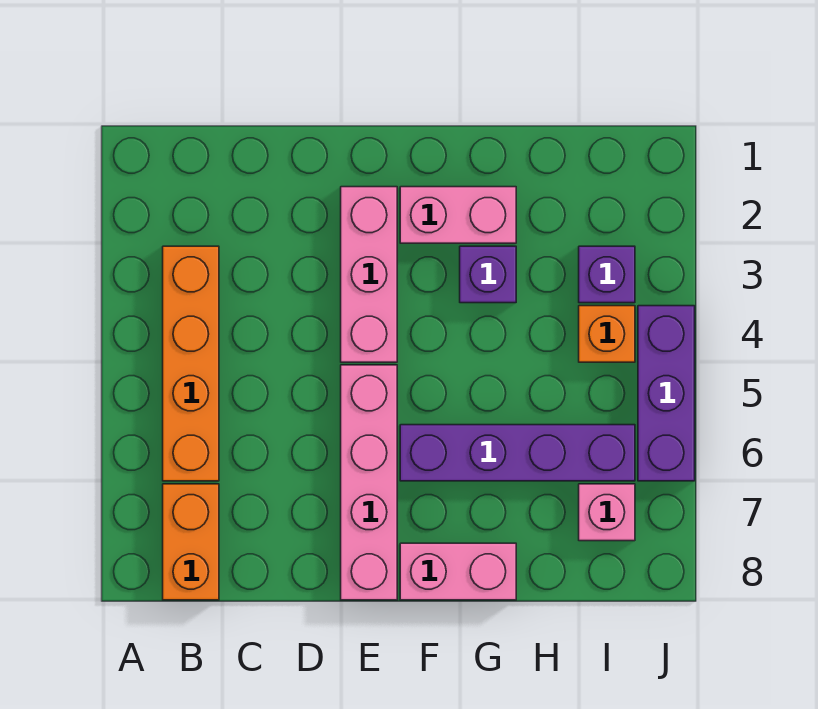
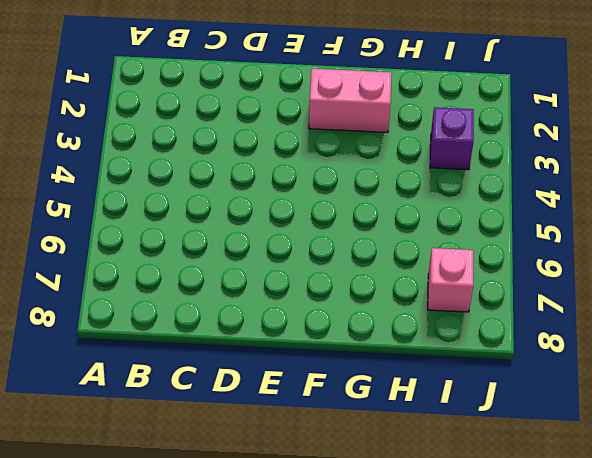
none -> orange 1x4 brick [163,246,219,481]
none -> orange 1x2 brick [163,484,219,600]
none -> pink 1x3 brick [341,187,397,362]

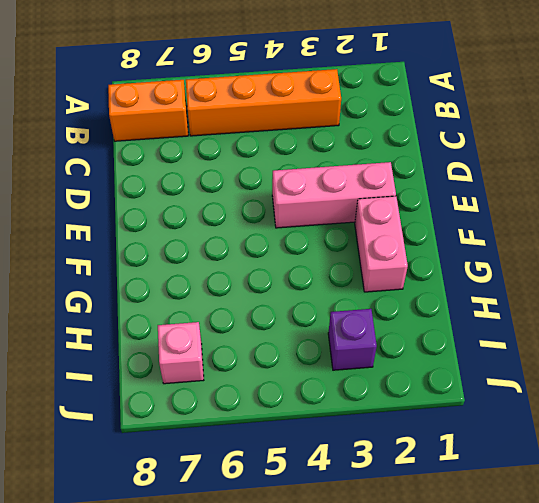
none -> pink 1x4 brick [341,365,397,600]
none -> purple 1x4 brick [400,425,635,481]
none -> pink 1x2 brick [400,543,516,600]

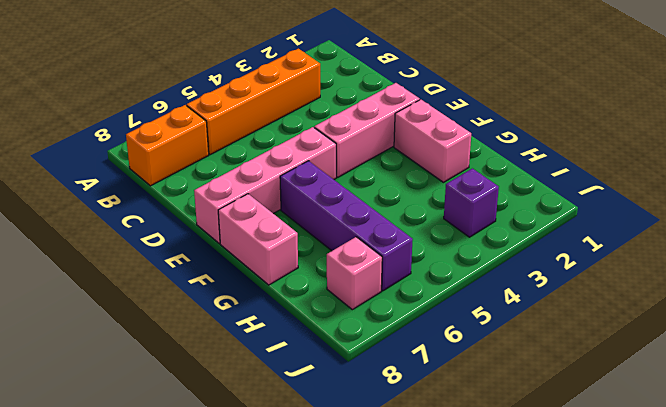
none -> purple 1x1 brick [460,246,516,303]
none -> orange 1x1 brick [579,306,635,362]
none -> purple 1x3 brick [638,306,695,481]

